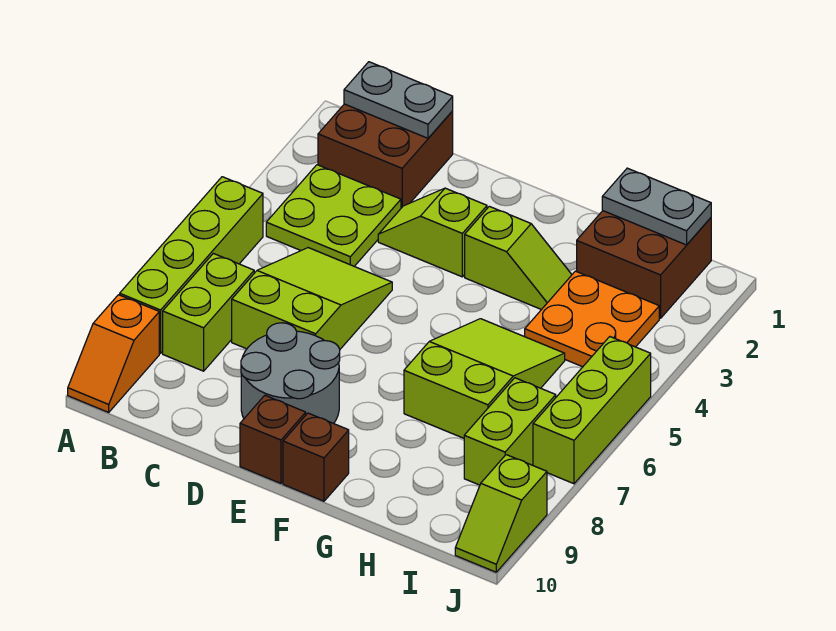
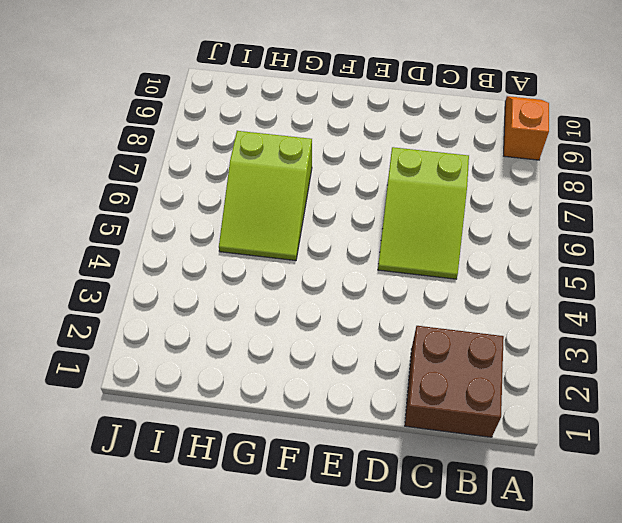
none -> lime 1x4 brick [120,177,263,353]
none -> lime 2x2 plate [266,165,401,266]
none -> lime 1x2 brick [163,253,254,371]

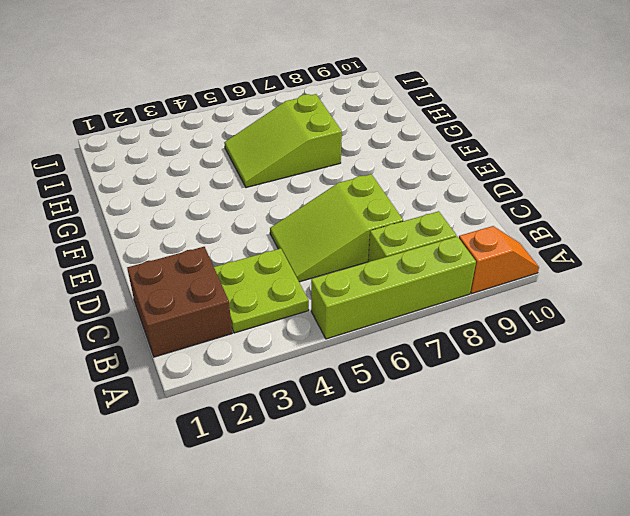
none -> lime 1x2 slope [378,188,487,277]
none -> grey 2x2 round brick [241,323,340,424]
none -> brown 1x1 brick [240,396,306,483]

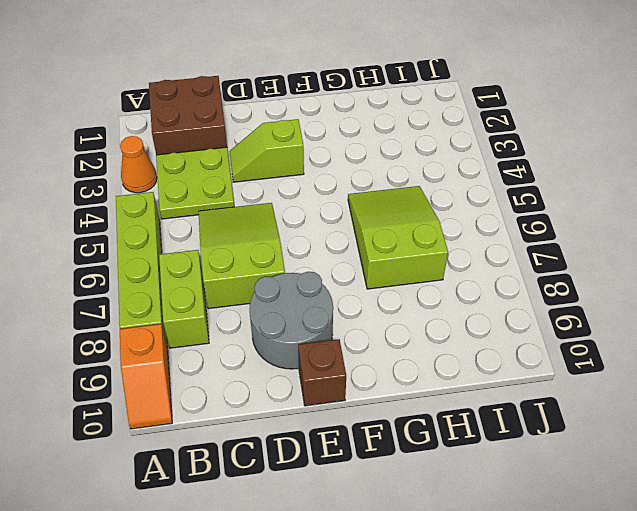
orange 1x1 cone [120,136,157,193] -> none
none -> lime 1x2 slope [465,206,572,310]
none -> brown 1x1 brick [283,413,349,501]
none -> brown 2x2 brick [577,211,711,318]

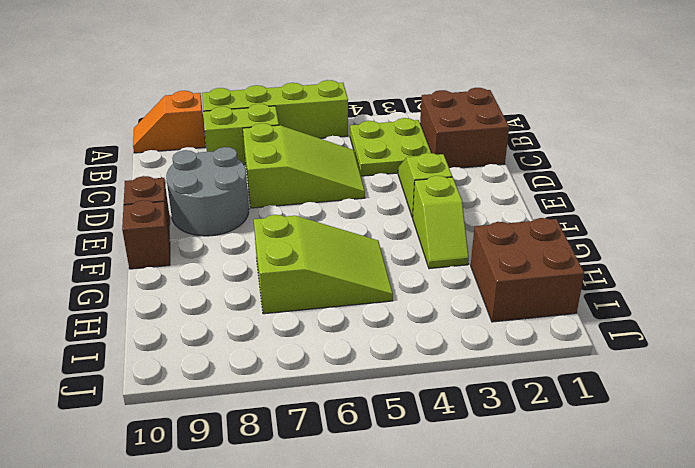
none -> orange 2x2 plate [525,271,659,367]
none -> lime 1x2 brick [464,378,556,485]
none -> lime 1x3 brick [533,337,651,484]

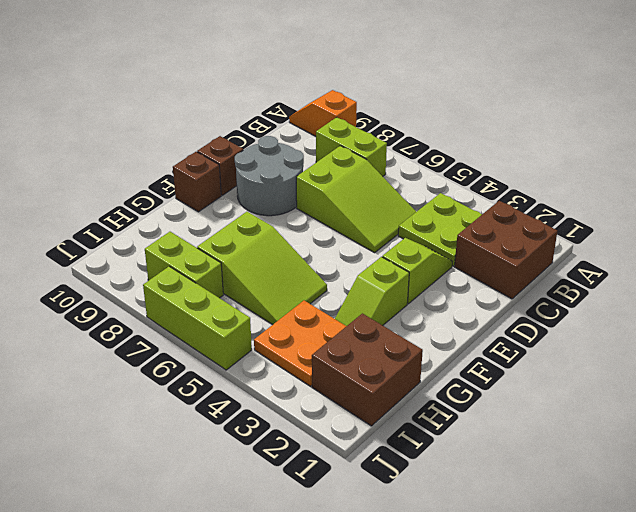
none -> lime 1x4 brick [120,177,263,353]
none -> lime 1x2 slope [455,455,547,572]
none -> grey 1x2 plate [344,62,453,138]

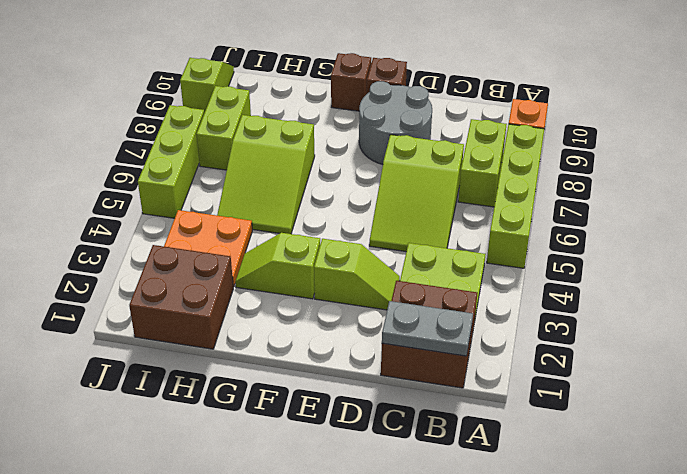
none -> grey 1x2 plate [602,168,711,245]

